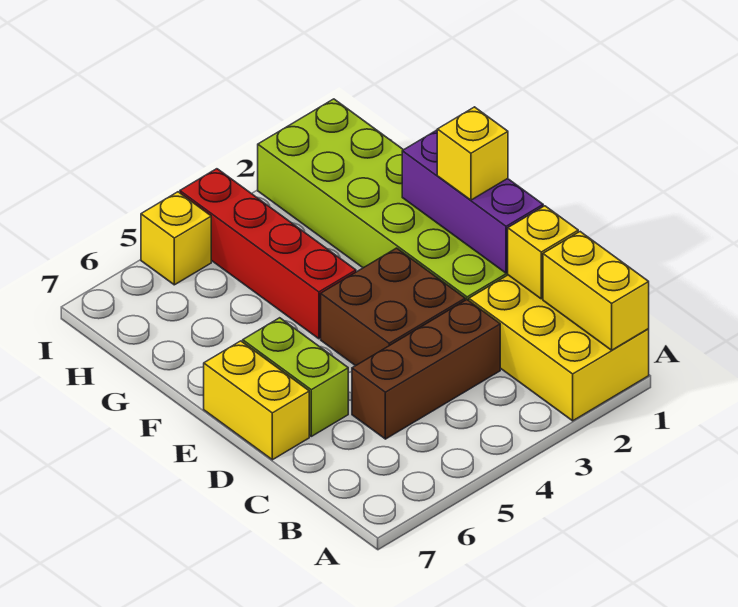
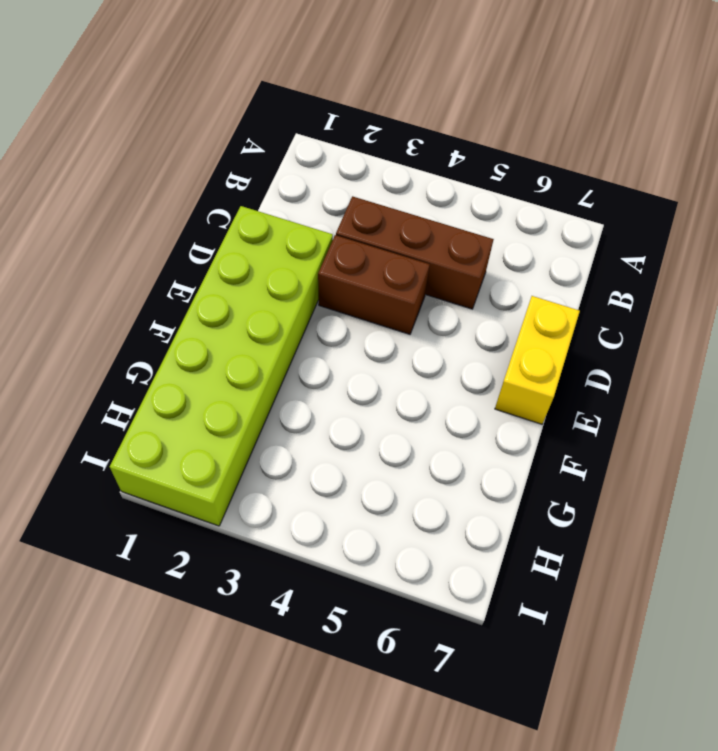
brown 1x2 brick [318,235,430,334] -> brown 2x2 brick [321,248,465,366]
none -> yellow 2x3 brick [469,275,649,421]
none -> lime 1x2 brick [243,318,348,436]
none -> red 1x4 brick [180,169,356,339]

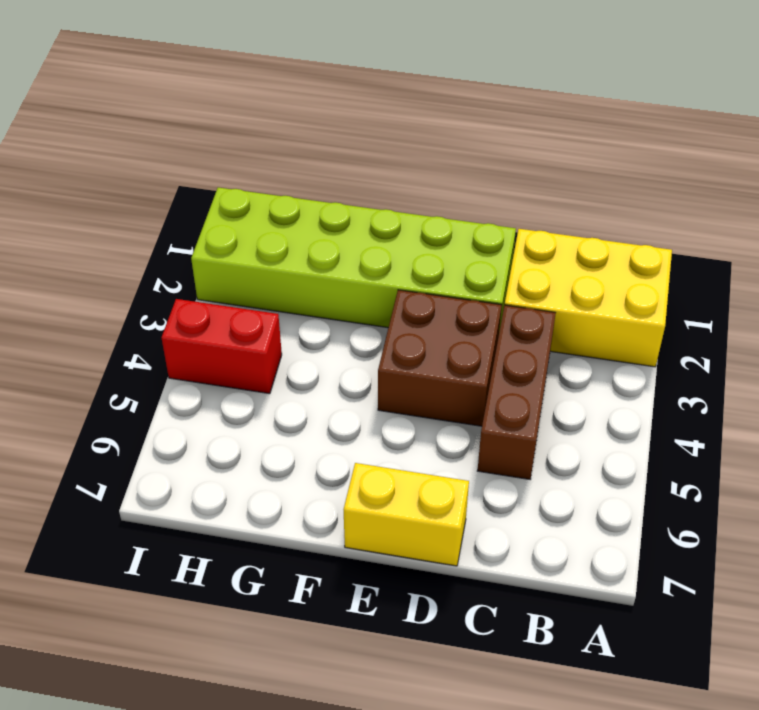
red 1x2 brick [162,299,282,394] -> red 1x4 brick [180,169,356,339]
none -> lime 1x2 brick [243,318,348,436]
none -> yellow 1x1 brick [141,192,211,285]
none -> yellow 1x2 brick [543,232,649,350]

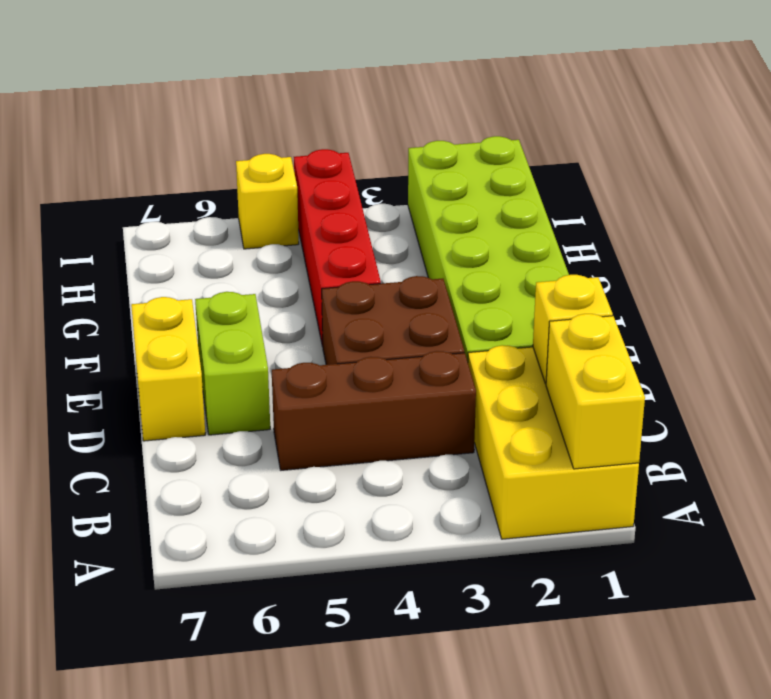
none -> purple 1x3 brick [402,130,543,273]
none -> yellow 1x1 brick [437,107,508,200]

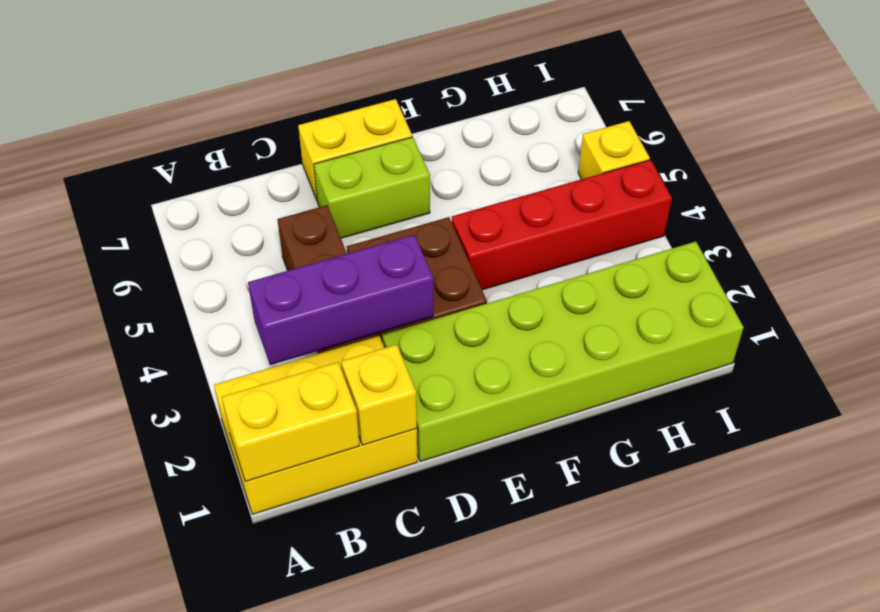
purple 1x3 brick [248,235,433,365] -> purple 1x3 brick moved to [402,130,543,273]
none -> yellow 1x1 brick [437,107,508,200]

